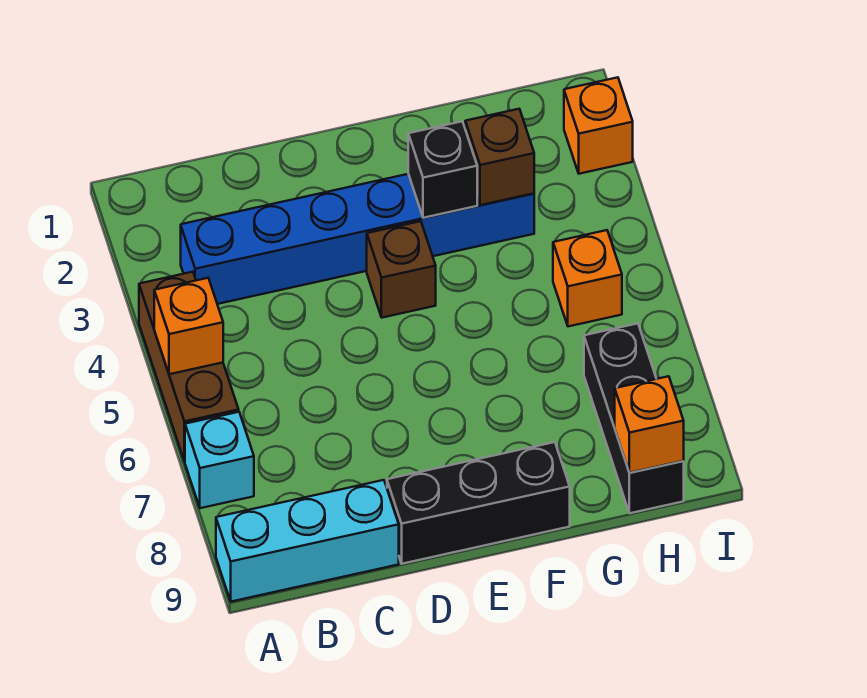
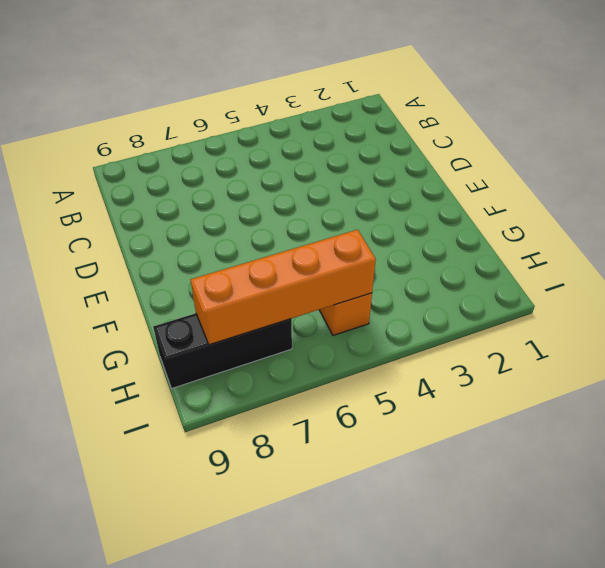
orange 1x4 brick [191,230,376,345] -> none
none -> brown 1x3 brick [139,272,239,461]
none -> cyan 1x1 brick [185,412,254,508]
none -> cyan 1x3 brick [216,480,399,602]

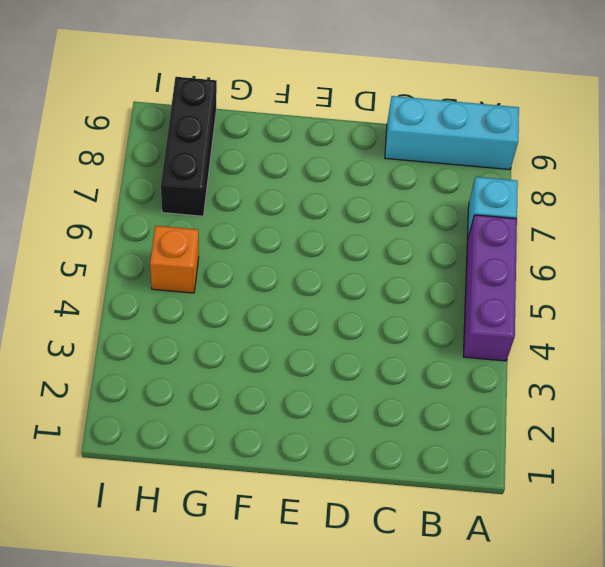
purple 1x3 brick [463,215,517,361] -> brown 1x3 brick [139,272,239,461]
none -> blue 1x6 brick [181,174,534,304]
none -> black 1x3 brick [387,442,570,564]
none -> brown 1x1 brick [367,221,436,318]

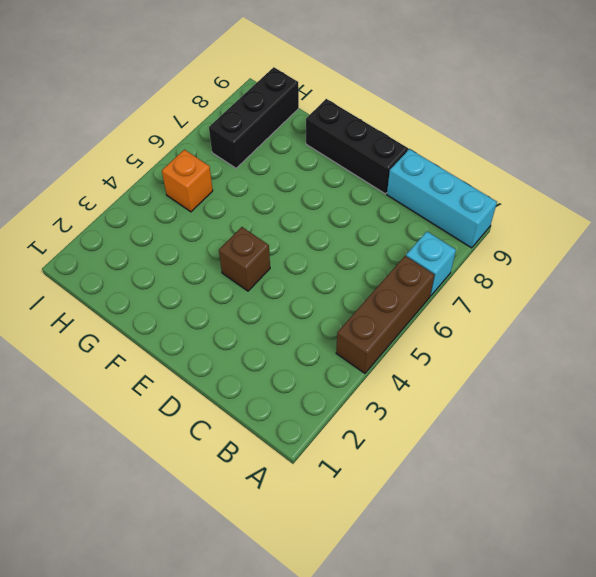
none -> blue 1x6 brick [181,174,534,304]
none -> orange 1x1 brick [564,77,633,174]
none -> orange 1x1 brick [154,278,223,374]

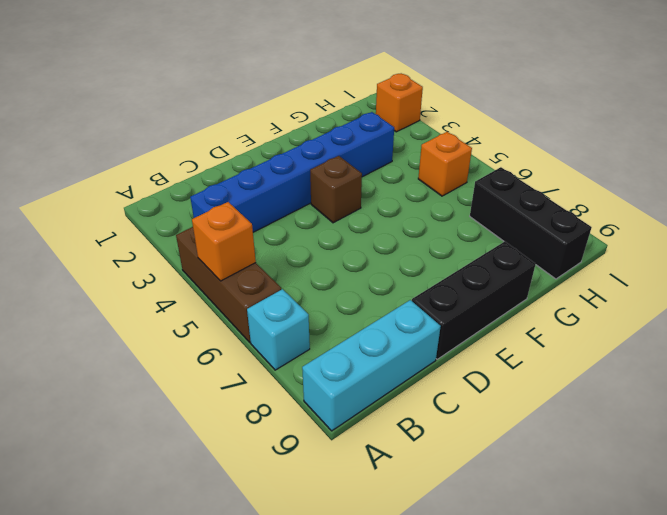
none -> black 1x1 brick [408,122,477,218]
none -> brown 1x1 brick [465,109,534,205]
none -> orange 1x1 brick [615,376,684,473]

